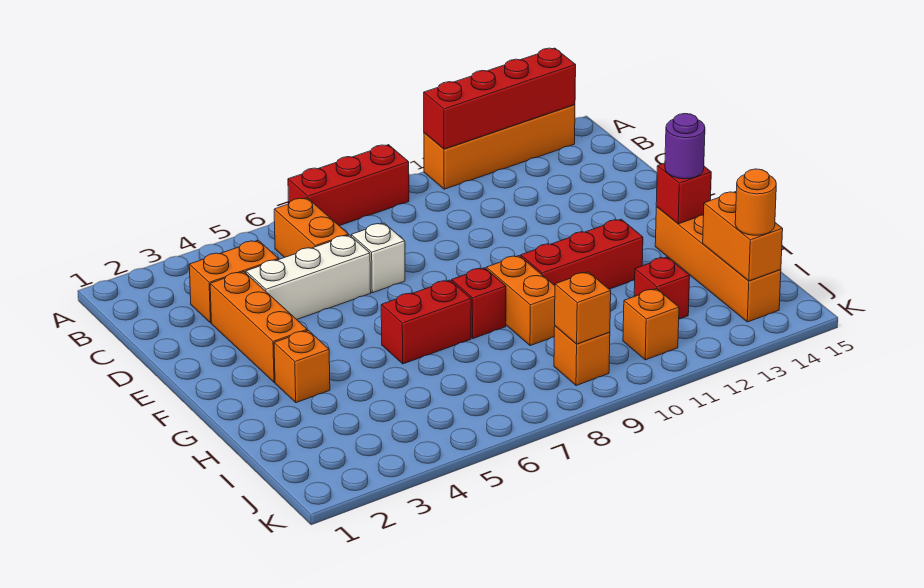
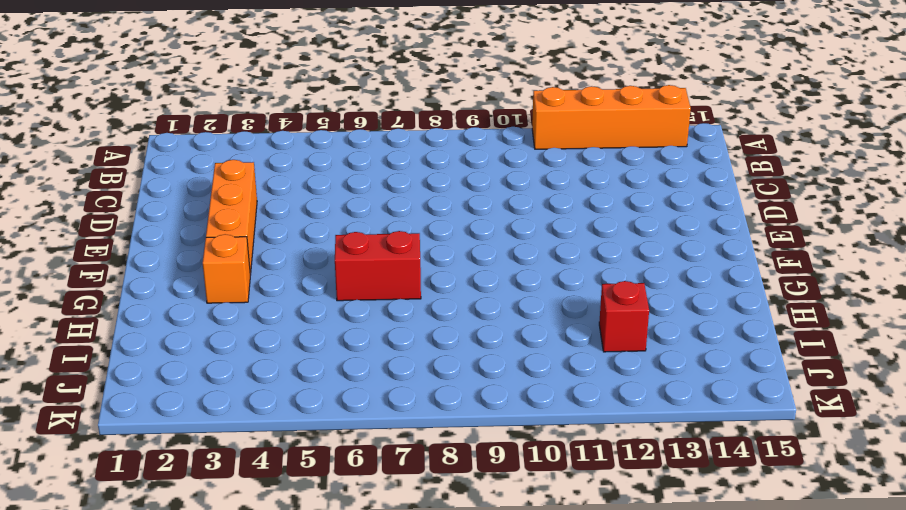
none -> red 1x3 brick [288,145,409,226]
none -> orange 1x2 brick [274,198,349,258]
none -> orange 1x2 brick [189,240,279,323]

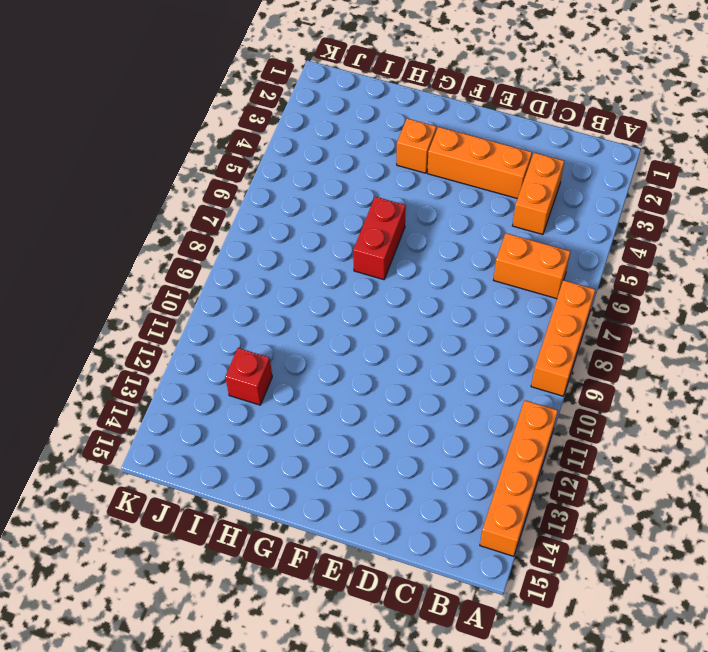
orange 1x3 brick [531,280,595,396] -> red 1x3 brick [288,145,409,226]
none -> white 1x3 brick [246,235,371,319]
none -> white 1x1 brick [351,223,405,293]
none -> red 1x1 brick [452,268,506,338]

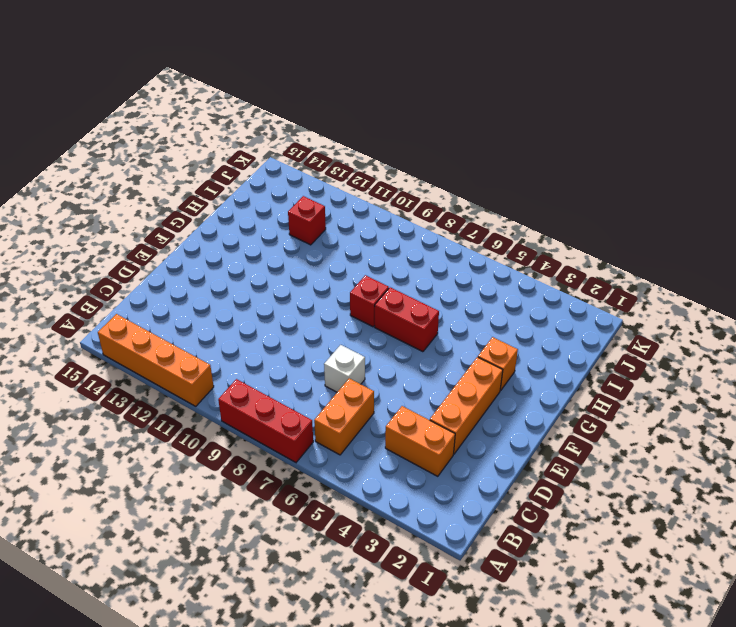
none -> white 1x3 brick [246,235,371,319]
none -> orange 1x2 brick [486,256,555,346]
none -> red 1x3 brick [521,219,643,289]

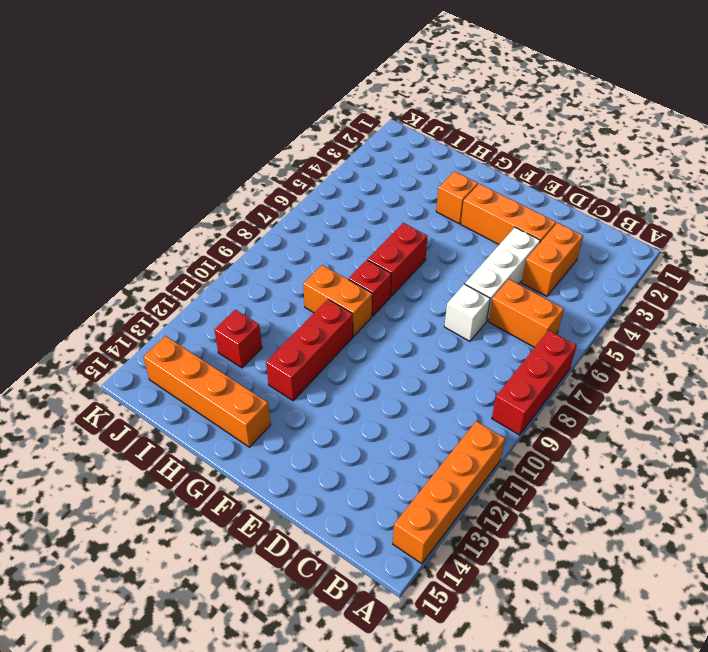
none -> orange 1x1 brick [554,326,610,386]
none -> orange 1x1 brick [623,289,679,360]
none -> red 1x4 brick [424,48,576,149]

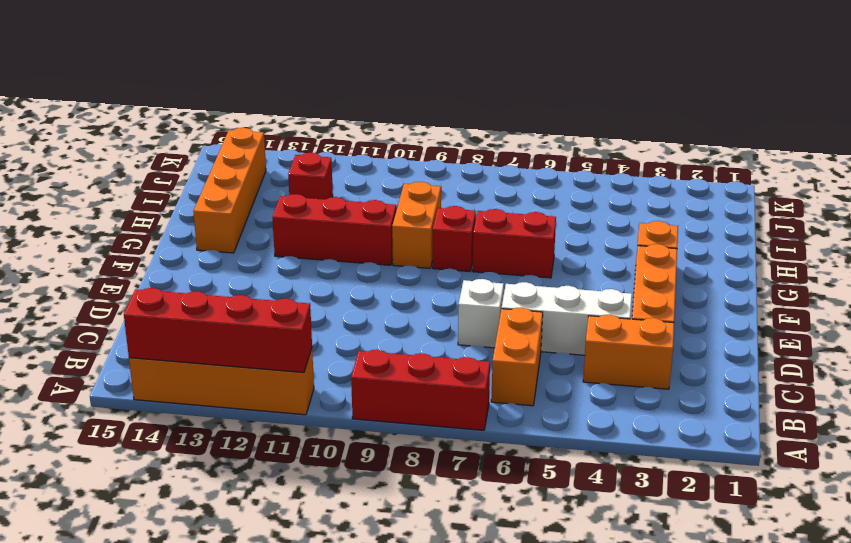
none -> orange 1x1 brick [554,326,610,386]
none -> orange 1x1 brick [623,289,679,360]
none -> red 1x1 brick [656,163,711,224]

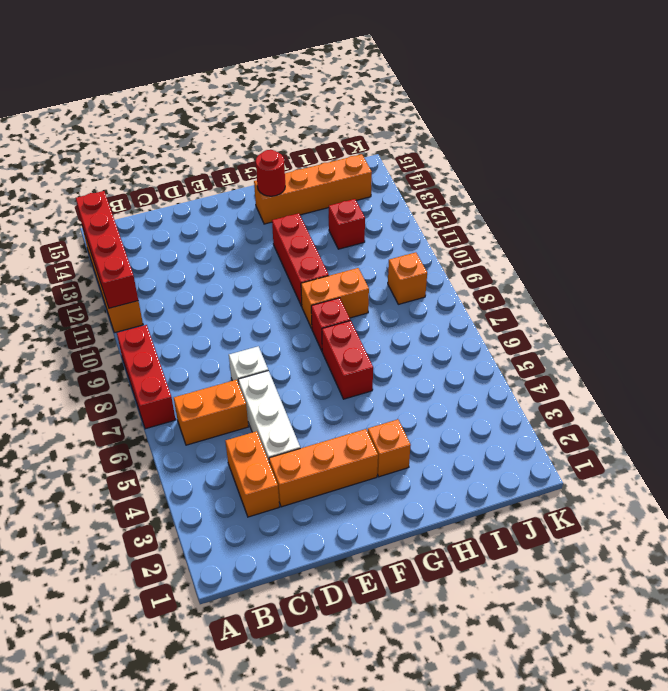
red 1x1 round brick [256,150,285,196] -> red 1x1 brick [656,163,711,224]
none -> orange 1x1 brick [623,289,679,360]
none -> orange 1x2 brick [703,192,783,281]
none -> orange 1x1 brick [555,272,611,344]

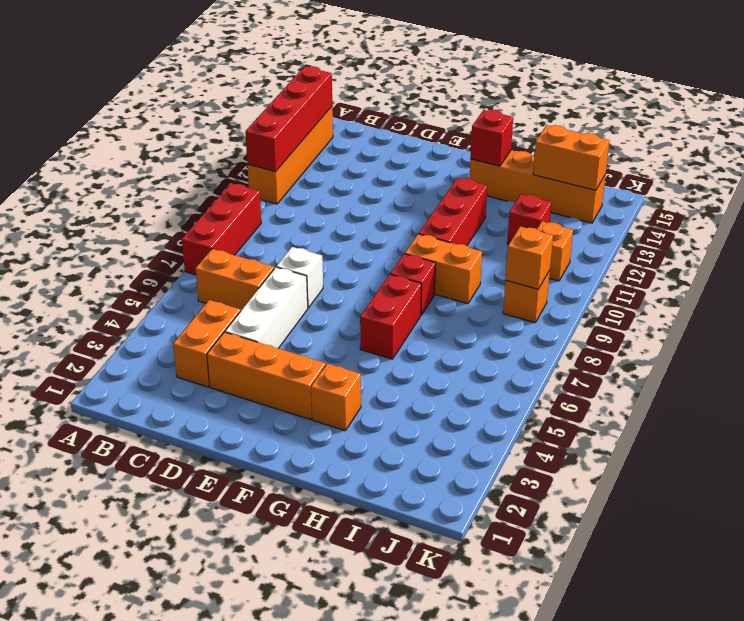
none -> purple 1x1 round brick [665,113,705,179]
none -> orange 1x1 round brick [735,169,776,235]

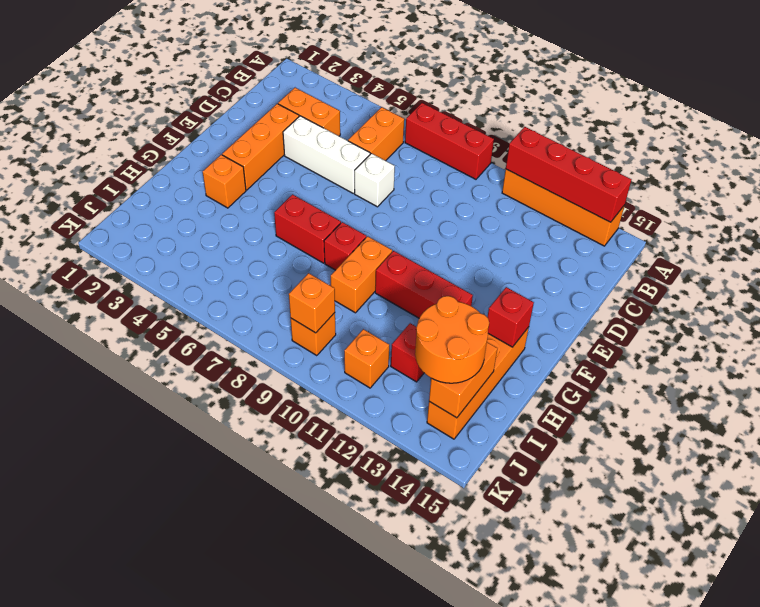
orange 2x2 round brick [415,296,489,383] -> orange 1x1 round brick [735,169,776,235]
none -> purple 1x1 round brick [665,113,705,179]

